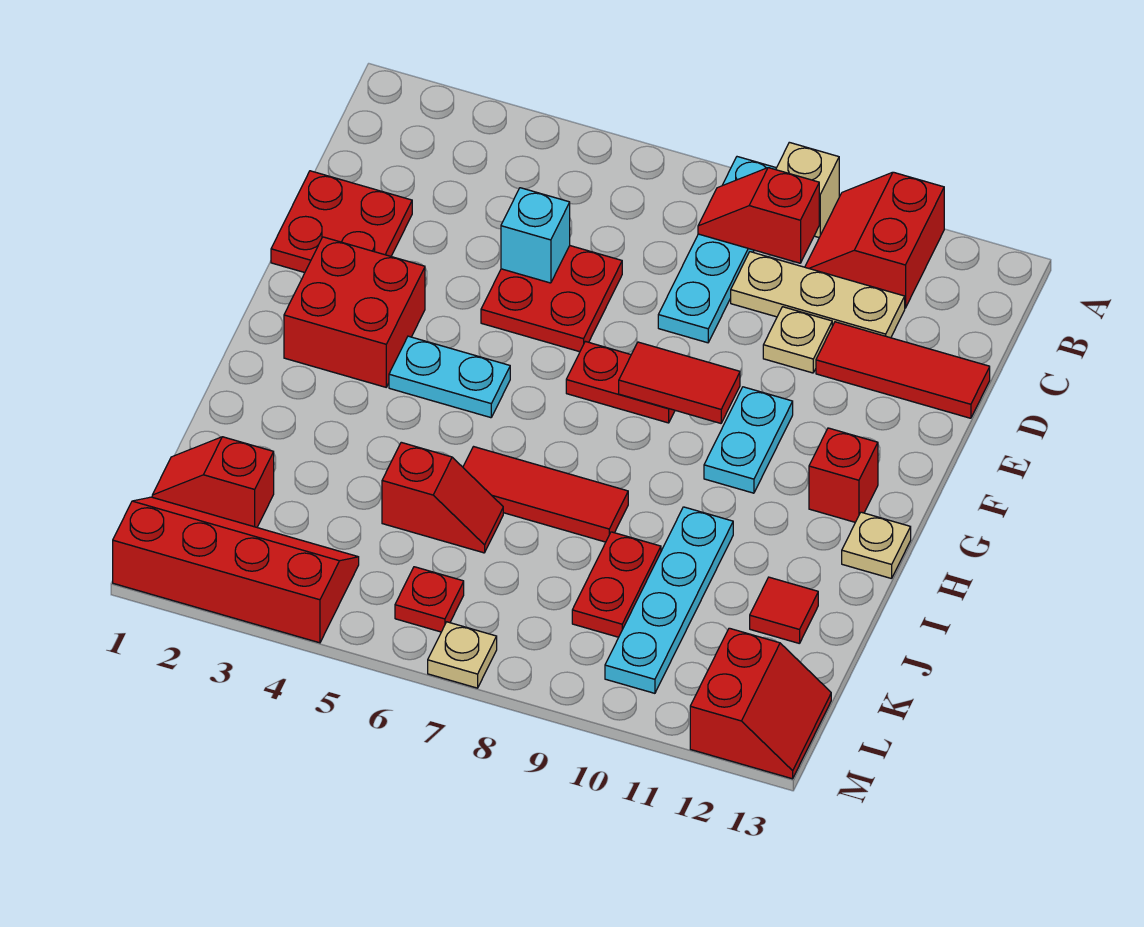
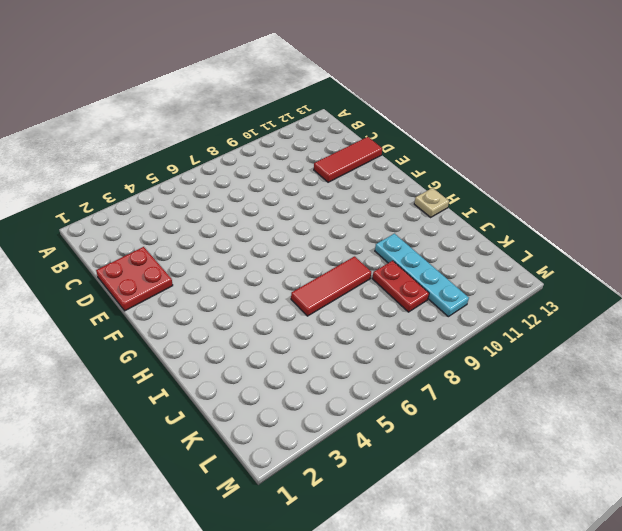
none -> cyan 1x4 plate [658,157,776,343]
none -> tan 1x1 brick [776,142,839,237]
none -> red 2x2 slope [805,172,944,308]

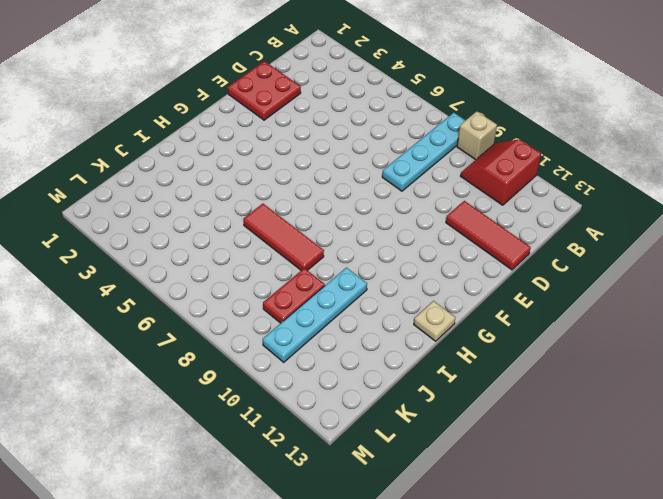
none -> tan 1x3 plate [731,252,905,338]
none -> red 2x2 plate [481,246,622,352]
none -> tan 1x1 plate [763,307,832,373]

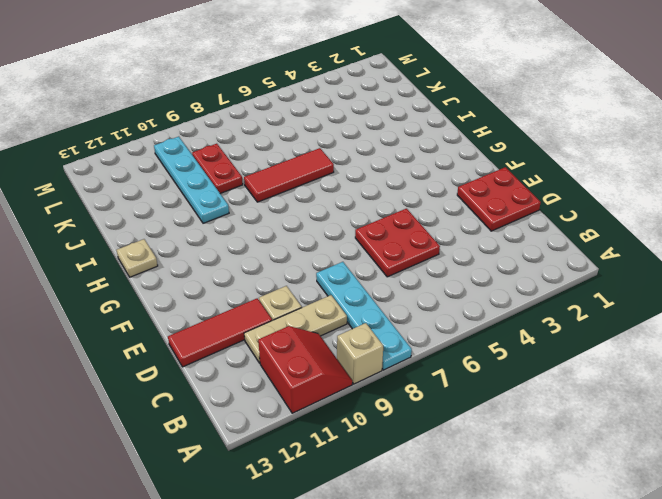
none -> red 2x2 brick [284,237,425,387]
none -> red 1x2 plate [566,341,675,423]
none -> cyan 1x2 plate [704,387,793,493]

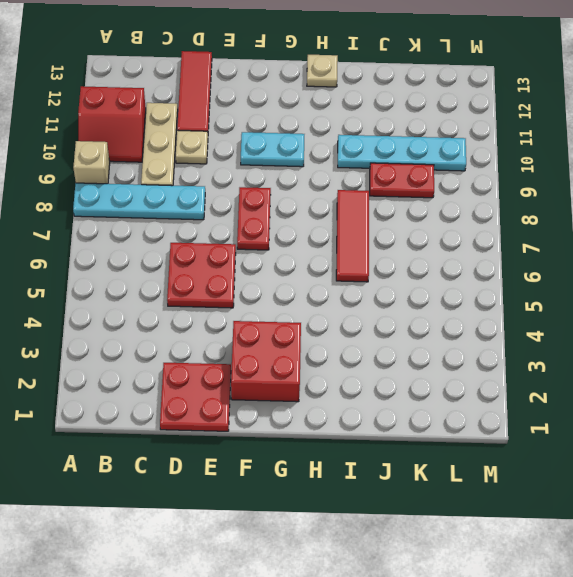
none -> cyan 1x2 plate [389,336,510,418]
none -> red 1x1 brick [809,428,878,522]
none -> red 1x2 slope [382,442,503,553]

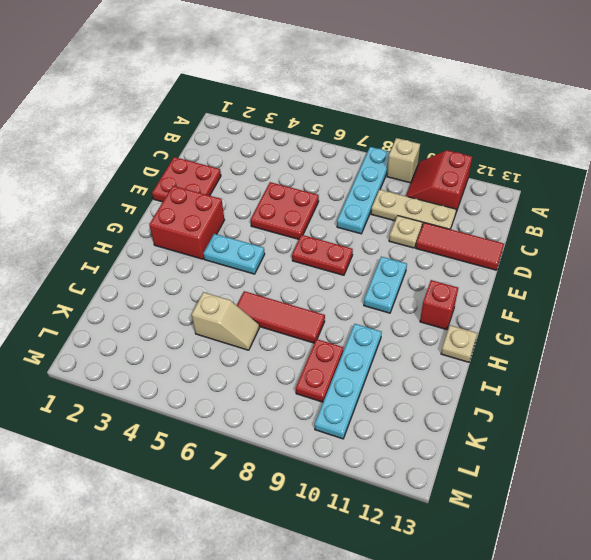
tan 1x2 slope [192,292,259,350] -> red 1x2 slope [382,442,503,553]
none -> red 1x1 tile [750,577,818,644]
none -> red 1x2 slope [152,437,274,527]
none -> red 2x4 slope [113,497,359,643]

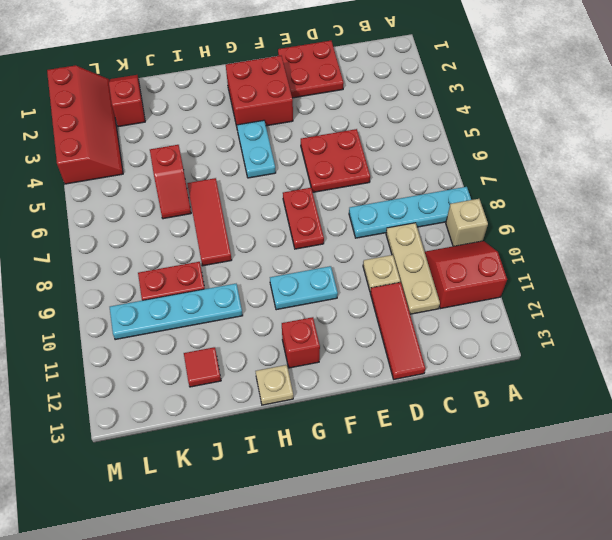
none -> red 1x1 plate [395,567,464,632]
none -> red 2x2 slope [690,628,831,779]
none -> tan 1x1 plate [428,622,497,688]

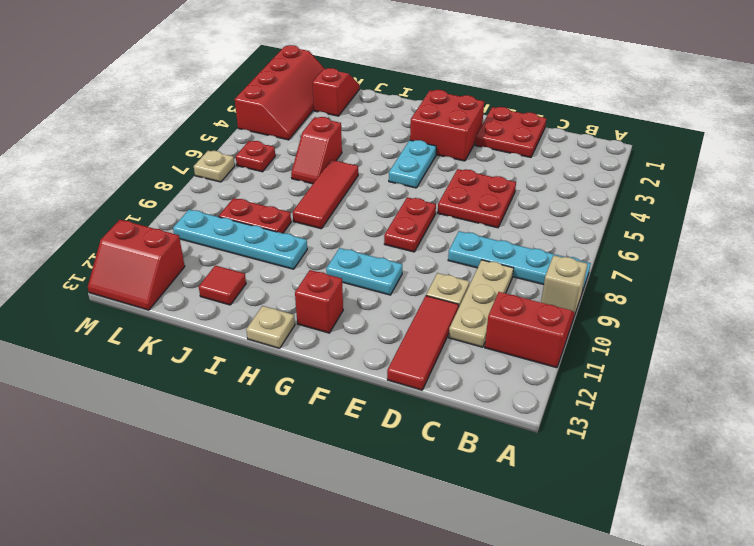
none -> red 1x2 slope [698,168,819,263]
none -> cyan 1x1 brick [501,188,570,283]
none -> red 1x2 tile [619,342,740,423]

